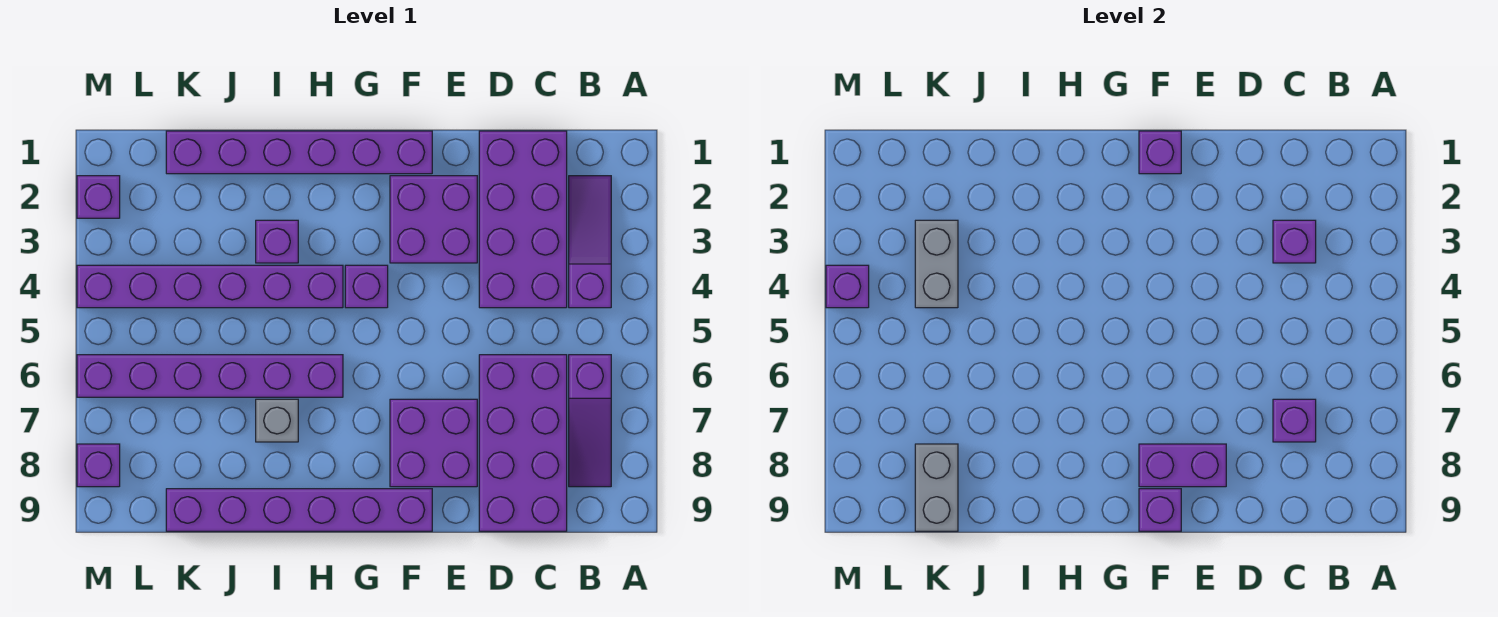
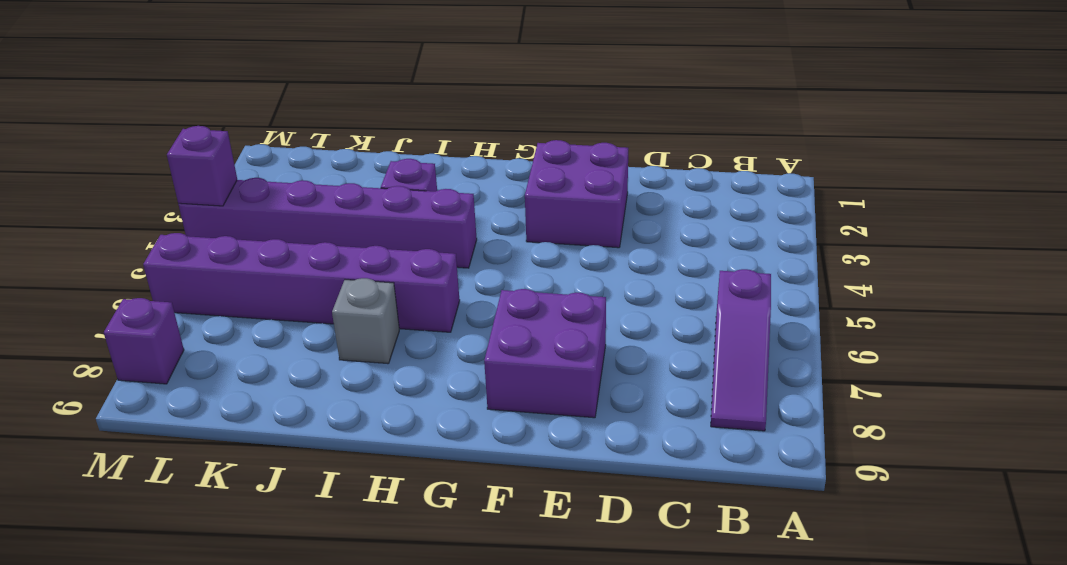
none -> purple 1x3 slope [569,176,611,308]
none -> purple 2x4 brick [479,131,567,308]
none -> purple 2x4 brick [479,355,567,531]

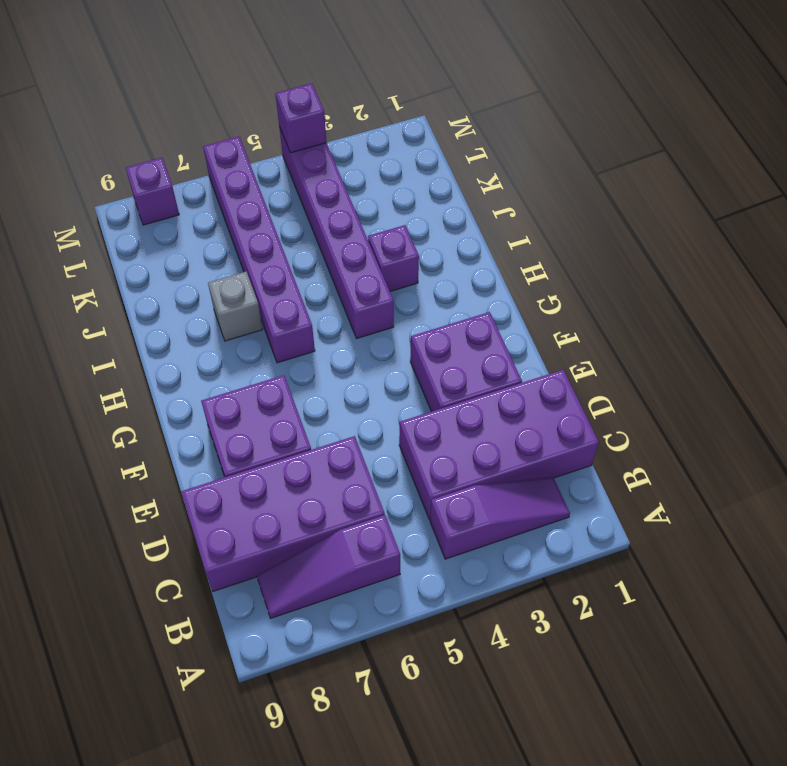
none -> purple 1x6 brick [166,131,432,174]
none -> purple 1x6 brick [166,489,432,531]
none -> purple 1x1 brick [345,265,388,308]

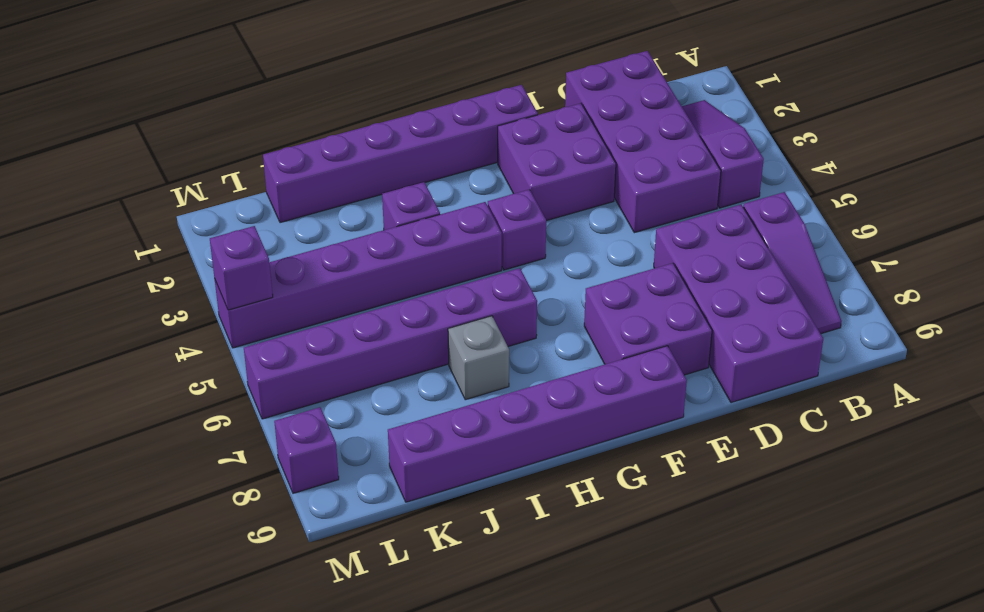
none -> purple 1x1 brick [77,176,120,218]
none -> purple 1x1 brick [1273,220,1316,263]
none -> purple 1x1 brick [1273,399,1316,442]

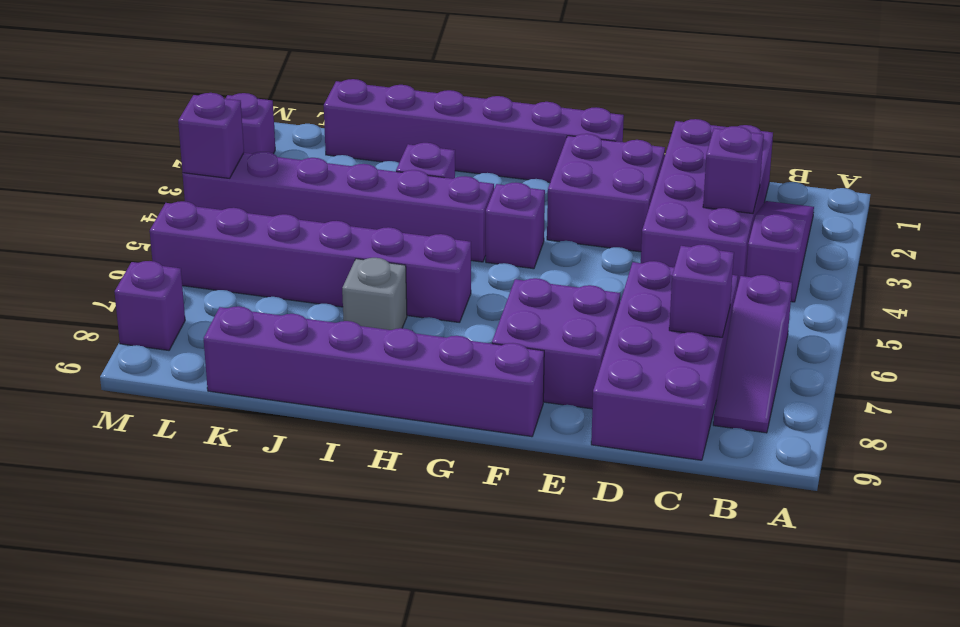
none -> purple 1x2 brick [1139,444,1226,487]
none -> purple 1x1 brick [1139,131,1181,174]
none -> purple 1x1 brick [1139,489,1181,531]

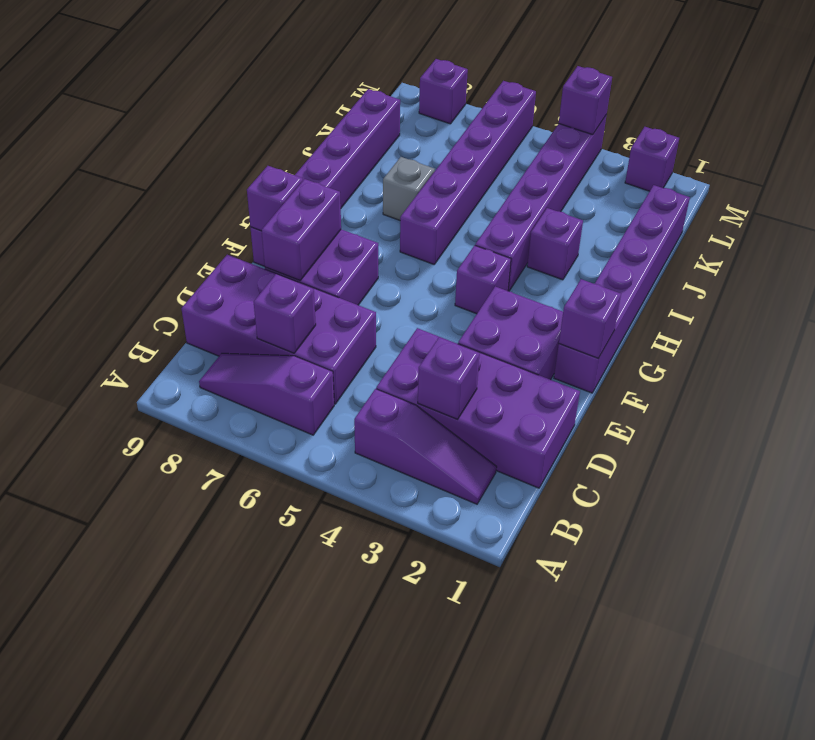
none -> grey 1x2 brick [915,220,958,308]
none -> grey 1x2 brick [915,444,958,531]

